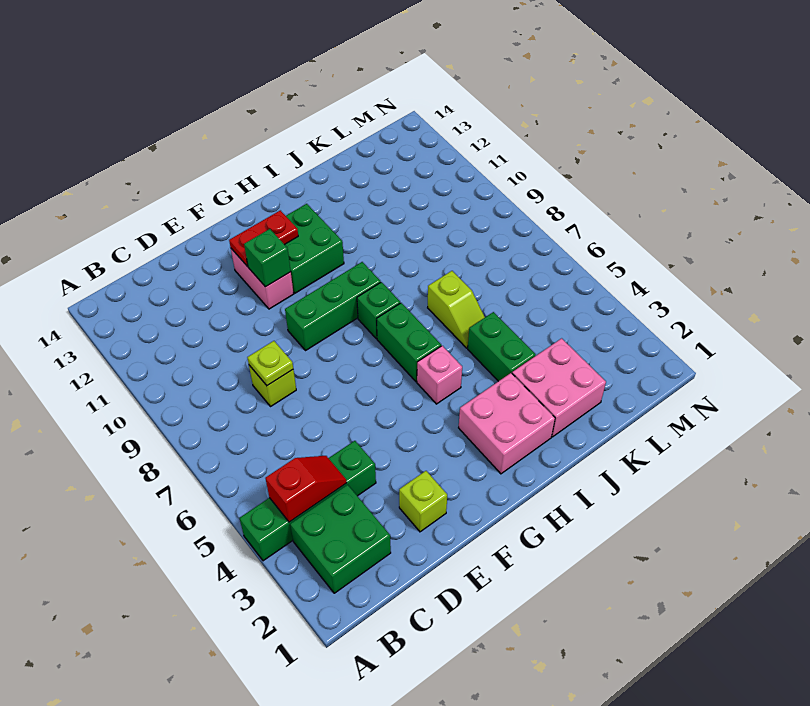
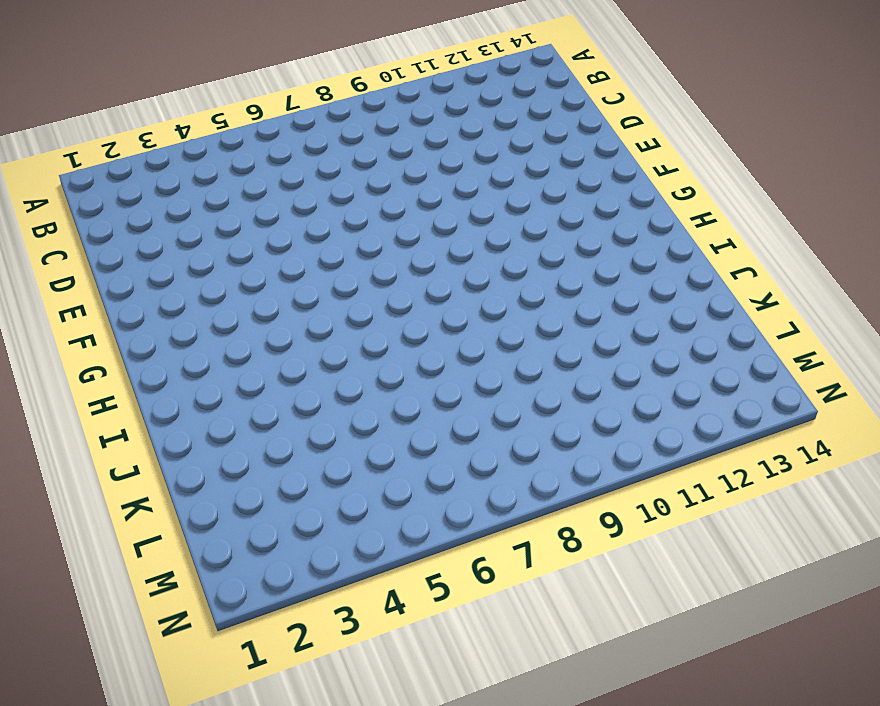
none -> green 1x4 brick [240,441,376,561]
none -> green 2x2 brick [290,485,391,593]
none -> lime 1x1 brick [249,365,296,406]

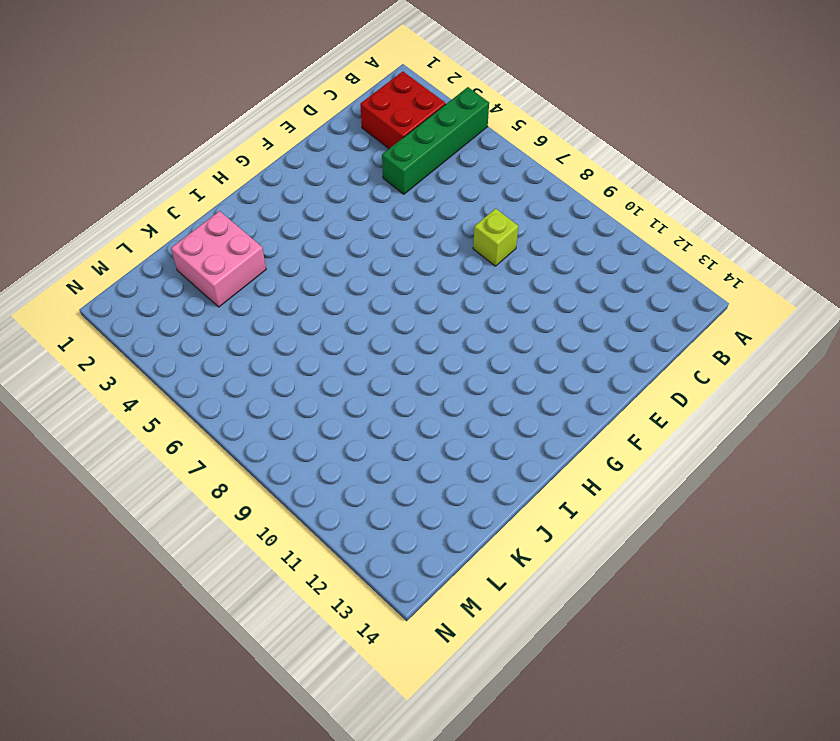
red 2x2 brick [360,71,446,149] -> green 2x2 brick [290,485,391,593]
none -> lime 1x1 brick [399,471,447,532]
none -> green 1x3 brick [285,262,381,350]
none -> pink 1x2 brick [231,249,294,309]

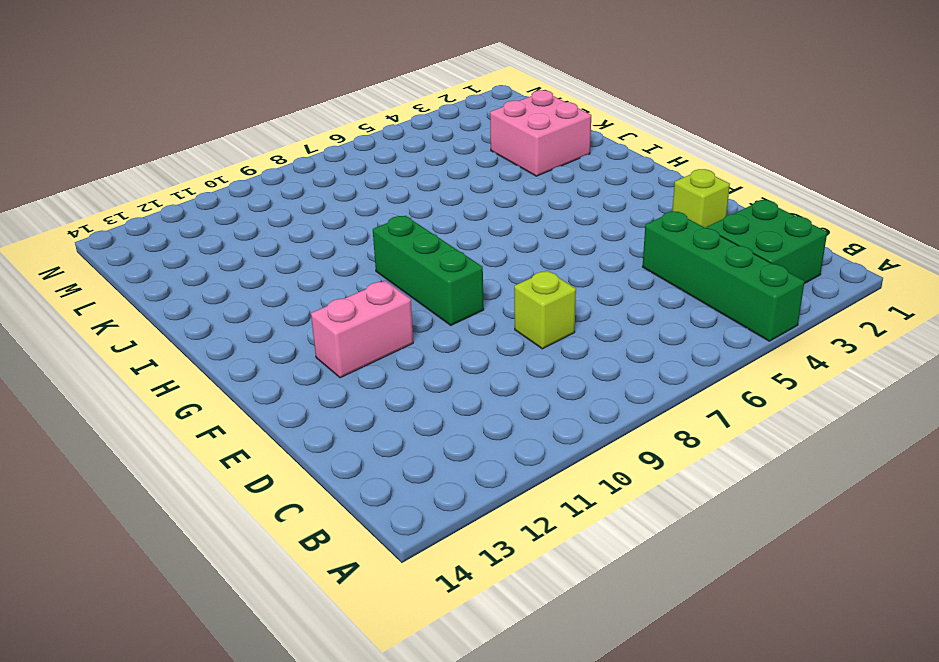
none -> green 2x2 brick [285,204,344,293]
none -> pink 2x2 brick [459,373,555,474]
none -> pink 1x1 brick [417,346,462,404]

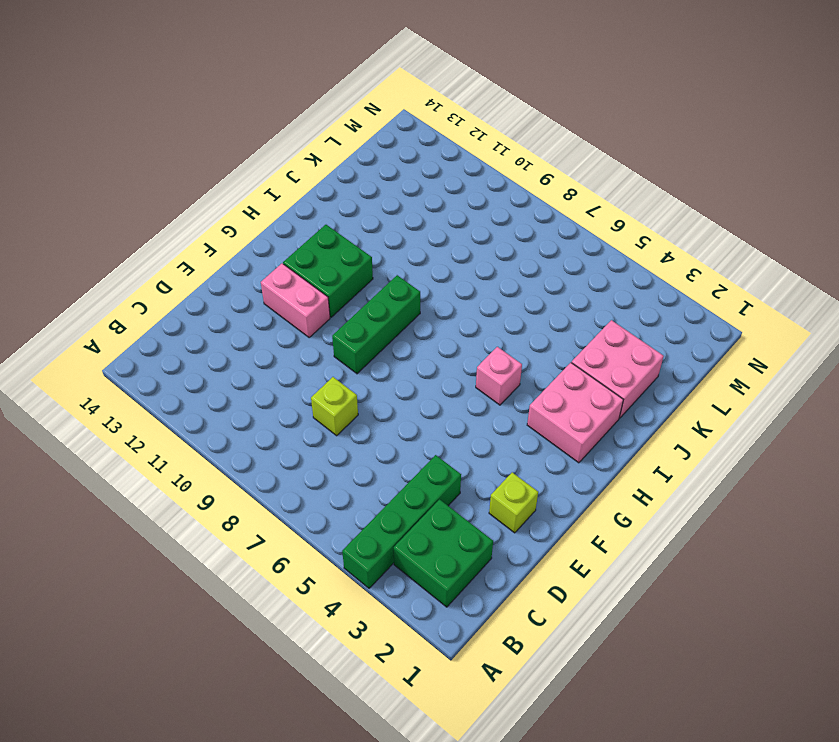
none -> green 1x2 brick [377,303,441,382]
none -> green 1x1 brick [357,282,400,339]
none -> green 1x2 brick [468,312,535,381]

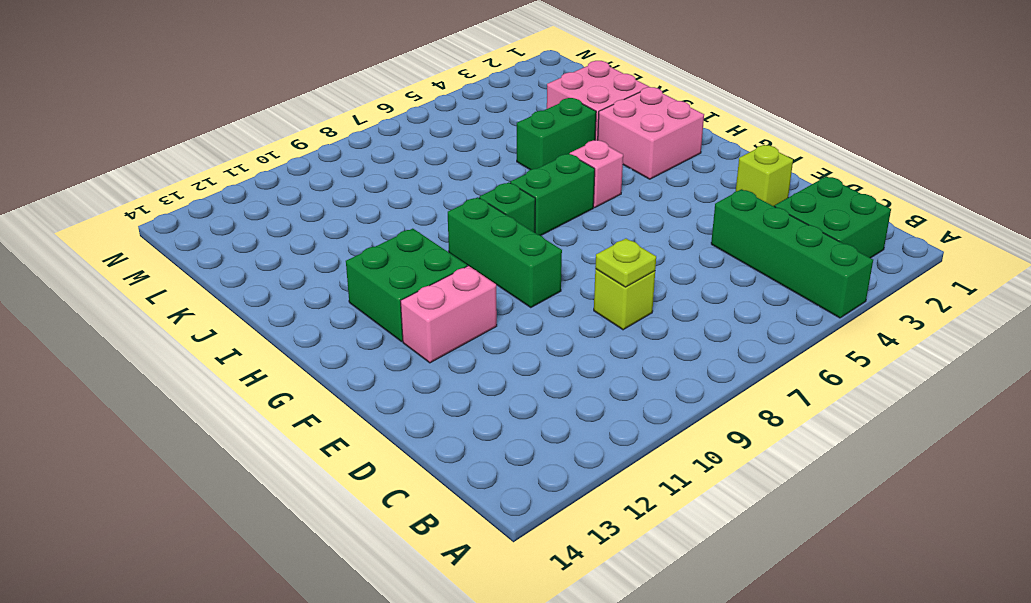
none -> lime 1x2 slope [428,271,485,348]
none -> red 1x2 slope [265,456,347,522]
none -> green 1x1 brick [244,229,291,287]

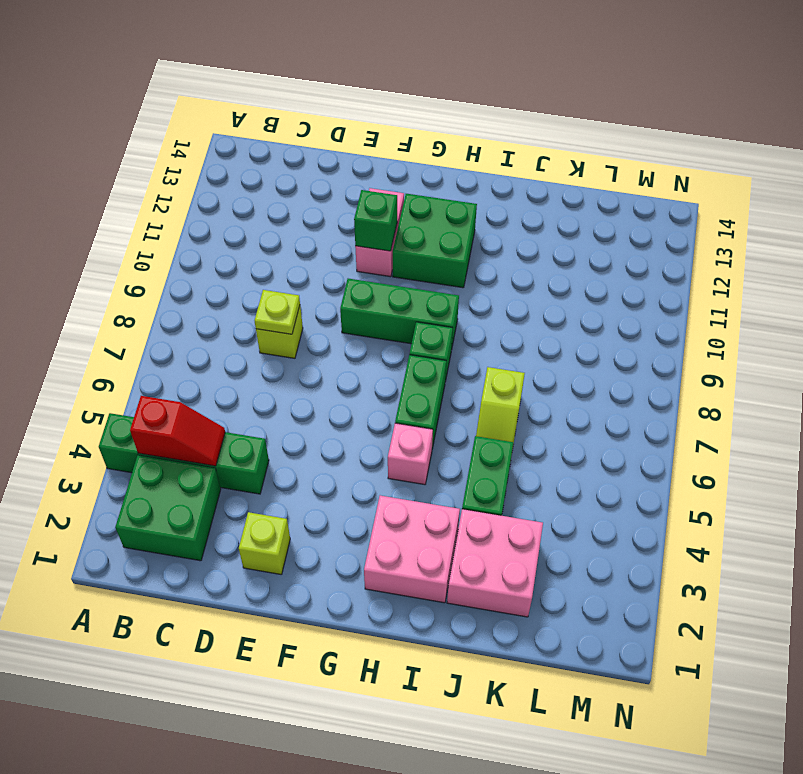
none -> red 1x2 plate [229,210,298,266]

